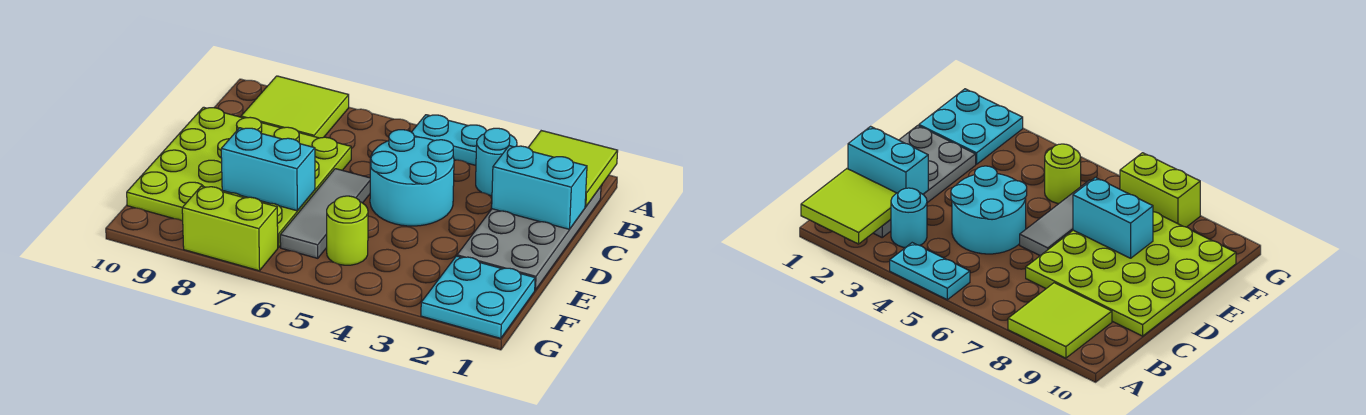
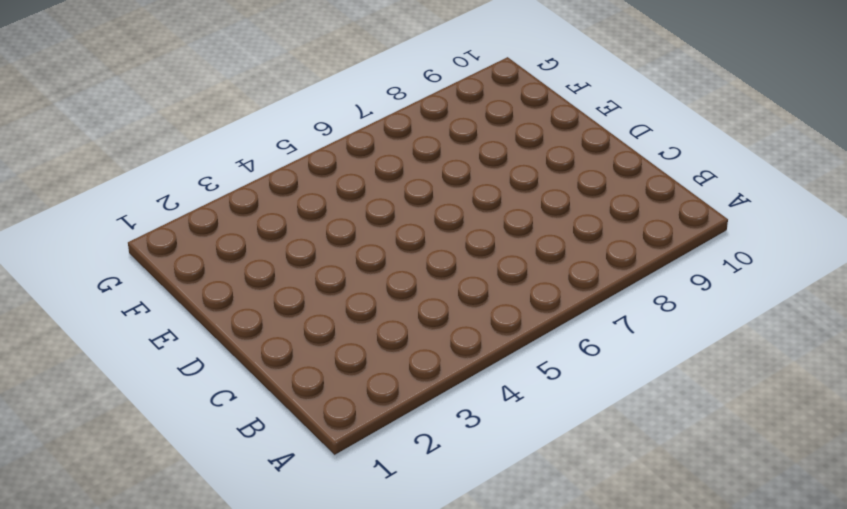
none -> cyan 1x2 plate [412,115,487,165]
none -> lime 2x2 tile [241,76,349,138]
none -> grey 2x4 plate [457,187,601,290]

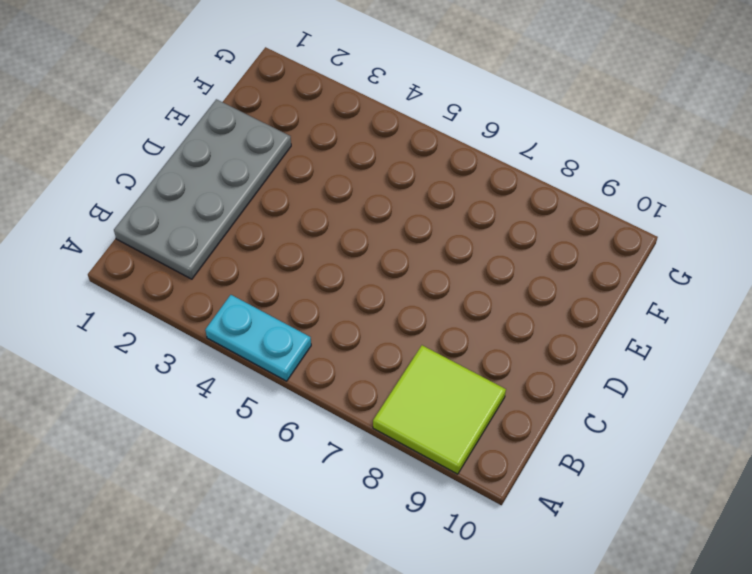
none -> cyan 1x1 round brick [476,128,517,196]
none -> cyan 2x2 round brick [370,130,454,226]
none -> lime 4x4 plate [127,107,351,248]

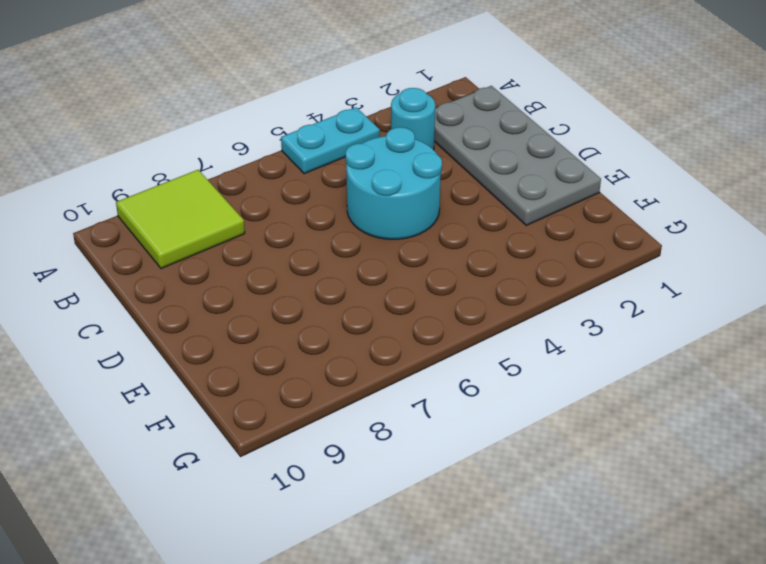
none -> lime 4x4 plate [127,107,351,248]
none -> grey 1x3 tile [280,169,370,258]
none -> cyan 2x2 plate [421,256,535,338]

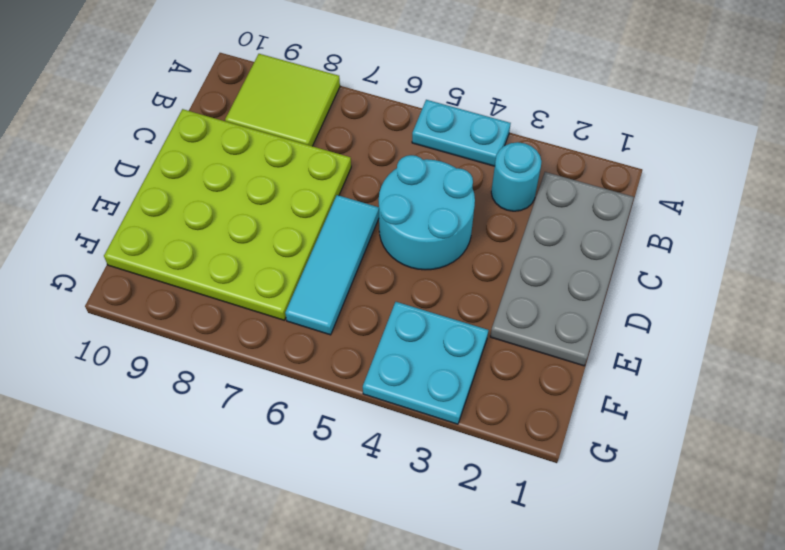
cyan 1x3 tile [285,195,379,335] -> grey 1x3 tile [280,169,370,258]
cyan 2x2 plate [363,302,488,424] -> cyan 2x2 plate moved to [421,256,535,338]
none -> lime 1x1 round brick [327,196,368,265]
none -> lime 1x2 brick [182,186,278,271]
none -> lime 2x2 tile [528,131,618,207]

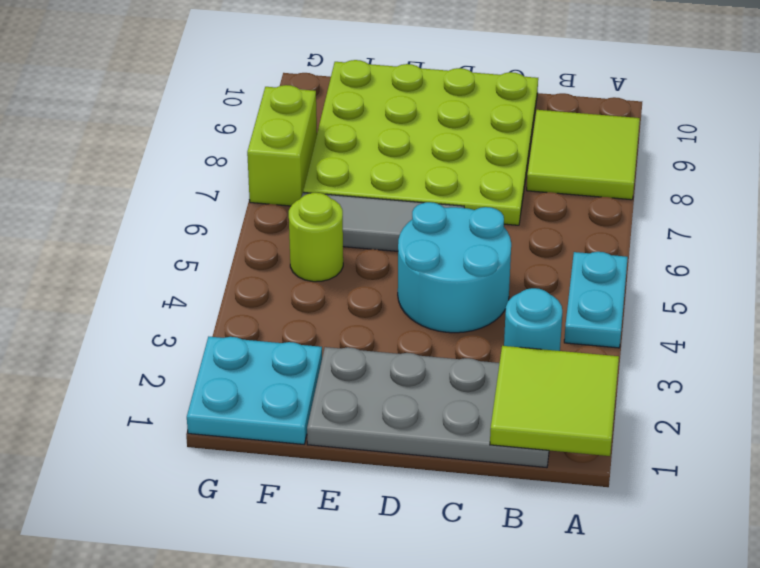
none -> cyan 1x2 brick [492,146,587,229]
none -> cyan 1x2 brick [221,128,315,211]

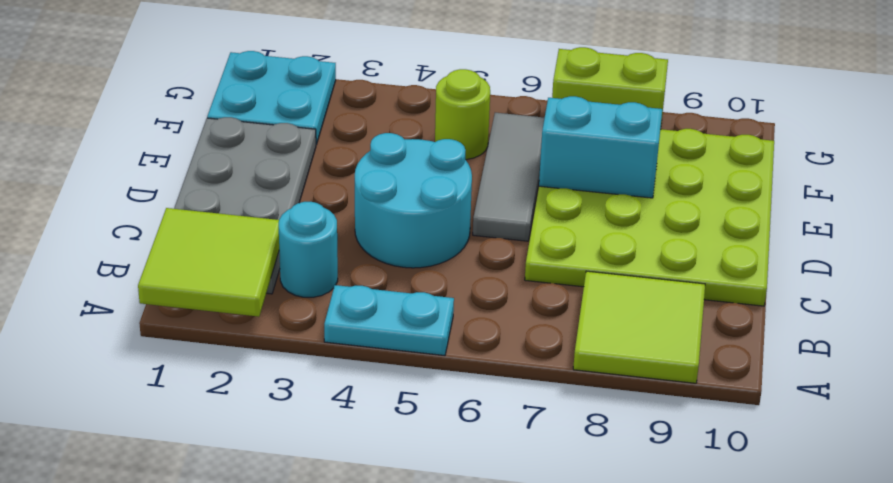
none -> cyan 1x2 brick [492,146,587,229]

